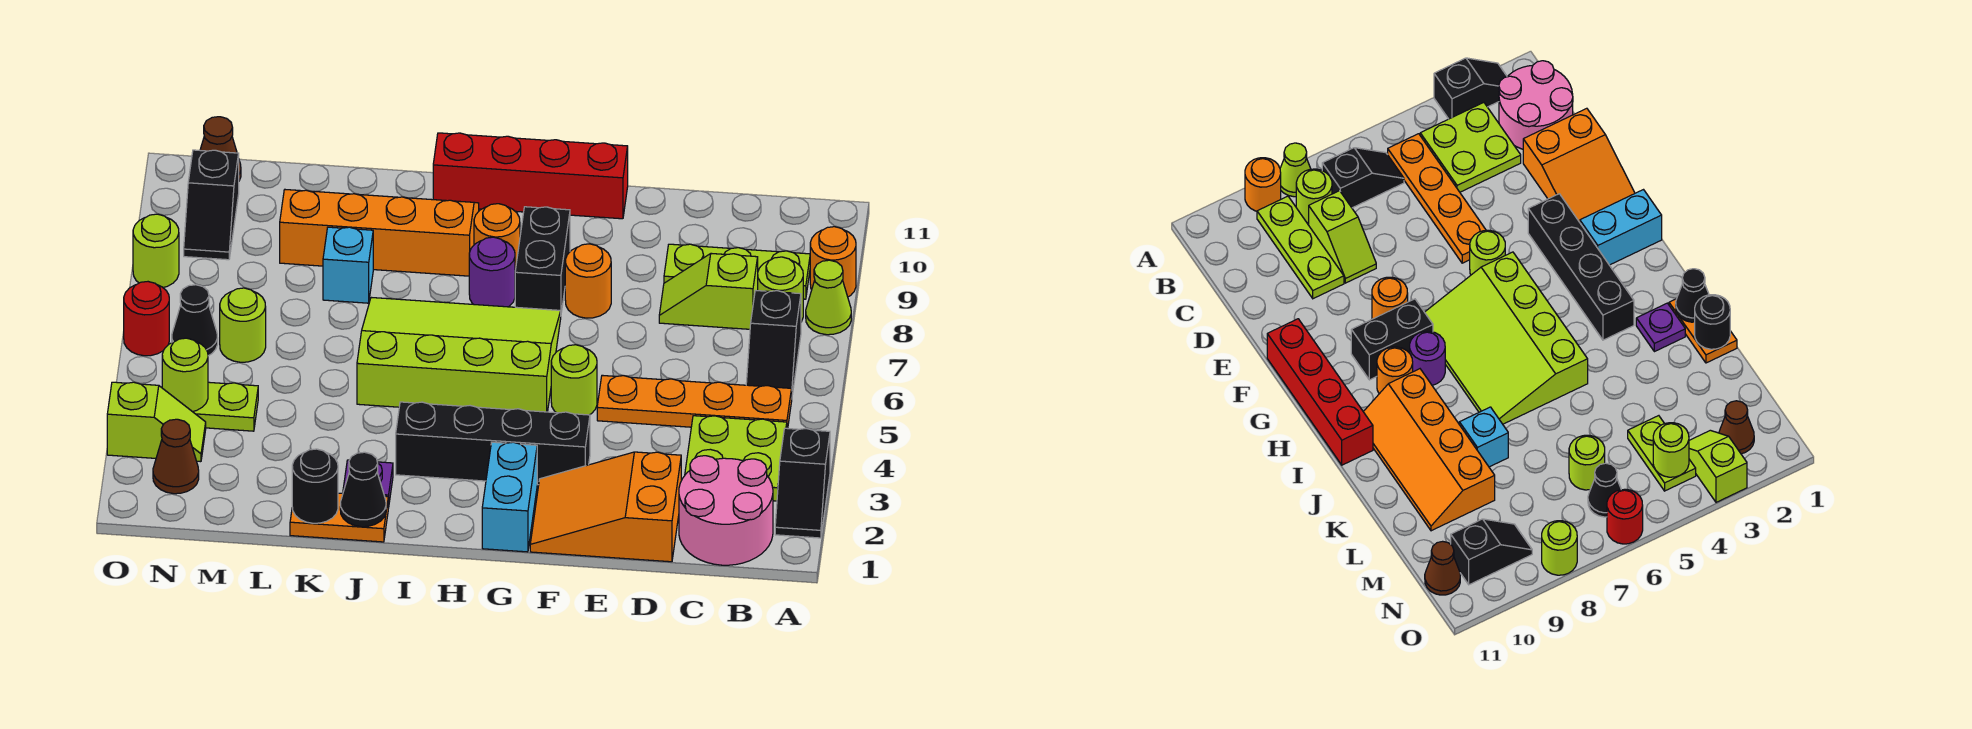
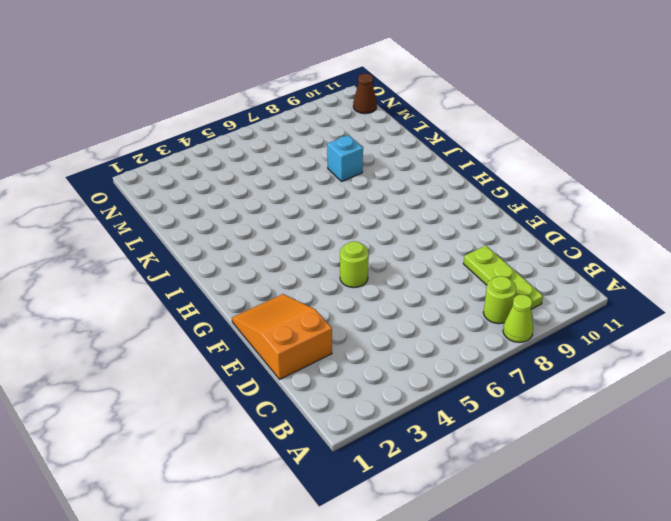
none -> black 1x2 slope [775,428,830,538]
none -> orange 1x1 round brick [810,227,856,297]
none -> pink 2x2 round brick [679,456,773,565]
none -> lime 2x2 plate [685,416,787,501]

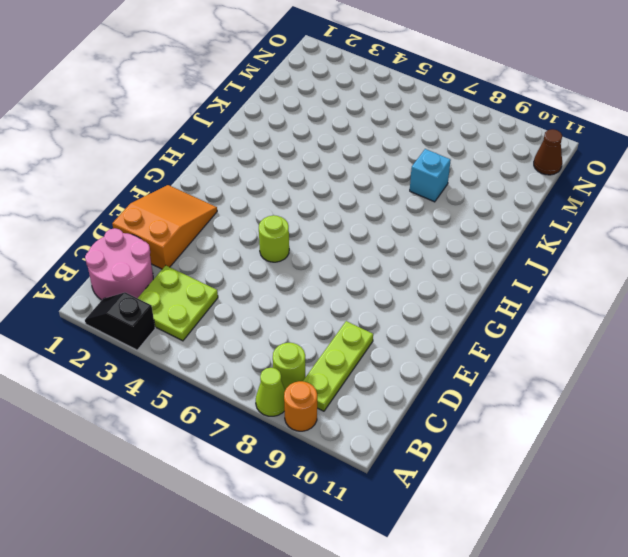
none -> orange 1x4 plate [597,375,792,428]
none -> black 1x2 slope [746,290,801,395]
none -> lime 1x2 slope [659,253,758,329]
none -> black 1x4 brick [396,402,590,485]

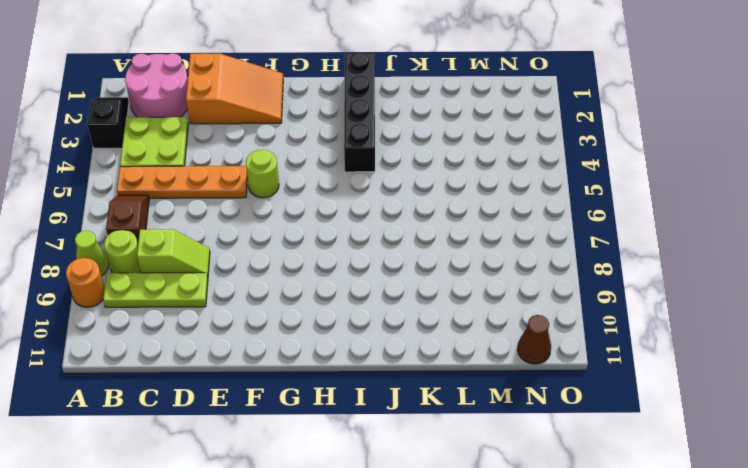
brown 1x2 slope [106,195,149,243] -> black 1x2 slope [746,290,801,395]
black 1x4 brick [344,52,375,172] -> black 1x4 brick turned to [396,402,590,485]
none -> orange 1x1 round brick [565,244,611,318]
none -> red 1x4 brick [433,133,628,219]
none -> cyan 1x2 brick [482,442,537,552]
none -> lime 3x4 slope [357,297,561,412]

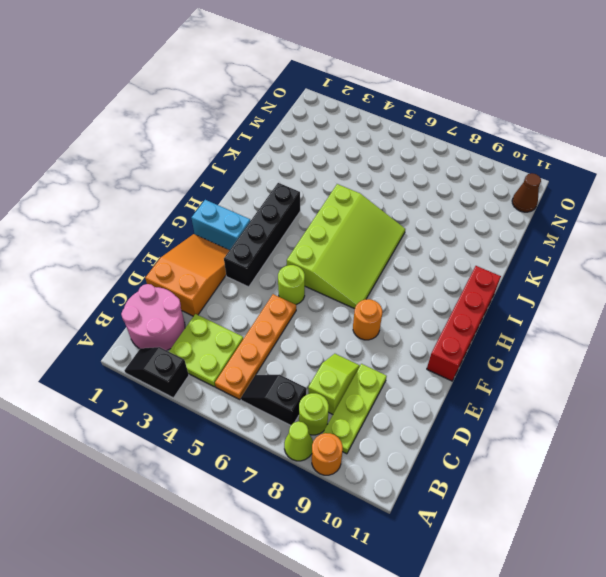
none -> black 1x2 brick [515,207,570,312]
none -> purple 1x1 round brick [469,237,515,307]
none -> orange 1x1 round brick [474,204,520,270]
none -> orange 2x4 slope [280,190,479,276]

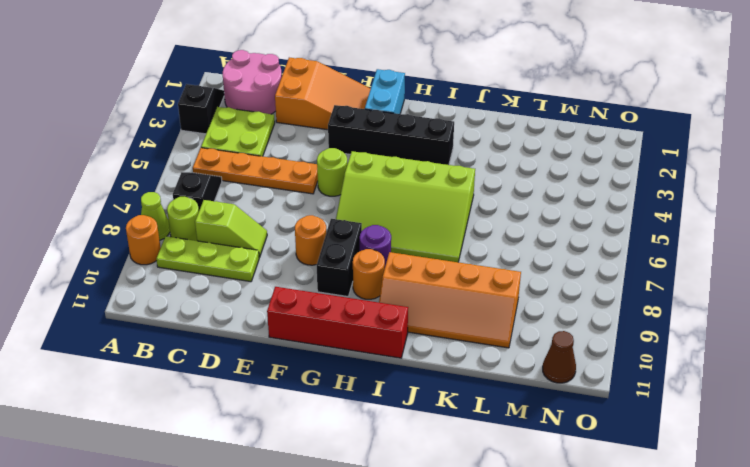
none -> orange 1x2 plate [290,493,388,542]
none -> purple 1x1 plate [343,460,393,508]
none -> cyan 1x1 brick [323,227,373,303]
none -> lime 1x2 plate [193,382,258,431]

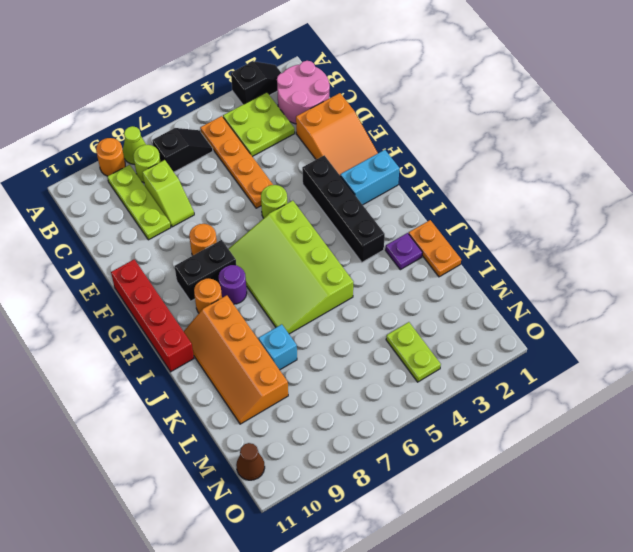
none -> lime 1x1 round brick [220,288,266,362]
none -> brown 1x1 cone [153,419,199,494]
none -> lime 1x2 slope [107,382,206,462]
none -> black 1x1 cone [172,285,218,356]

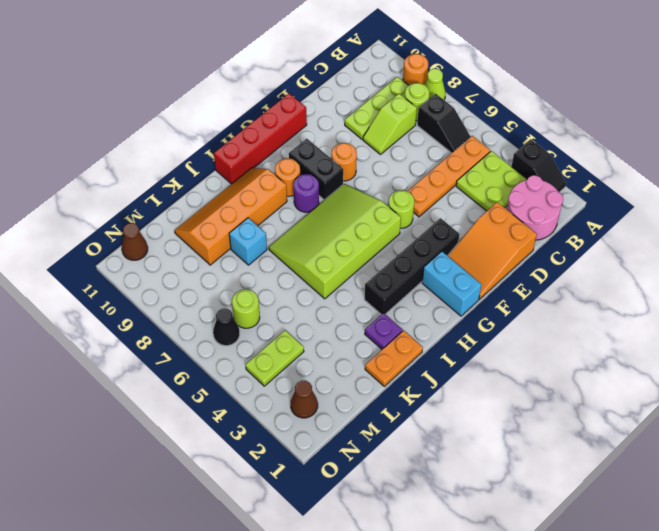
none -> lime 1x2 slope [107,382,206,462]
none -> black 1x2 slope [184,150,239,260]
none -> red 1x1 round brick [124,282,169,356]
none -> lime 1x1 round brick [133,214,179,288]

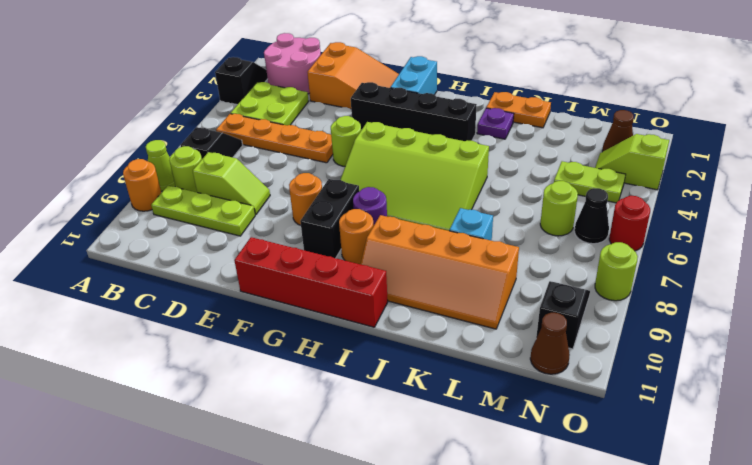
none -> black 1x1 cone [340,452,386,527]
none -> black 1x1 round brick [292,449,338,523]
none -> lime 1x1 round brick [162,338,208,412]

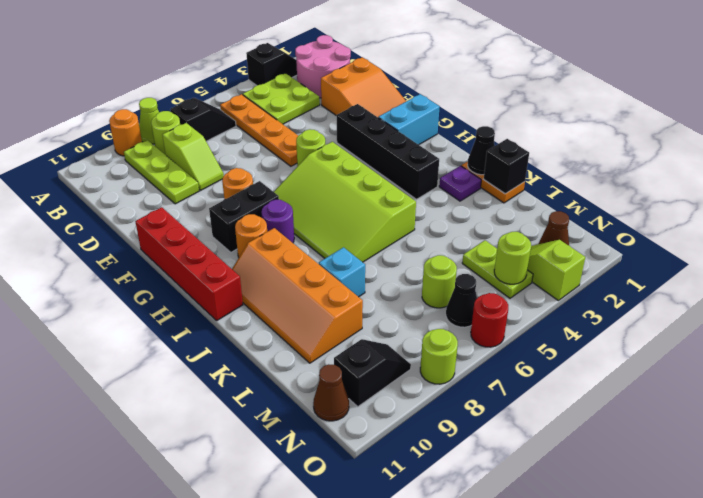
black 1x1 brick [484,139,529,194] -> black 1x1 round brick [292,449,338,523]

